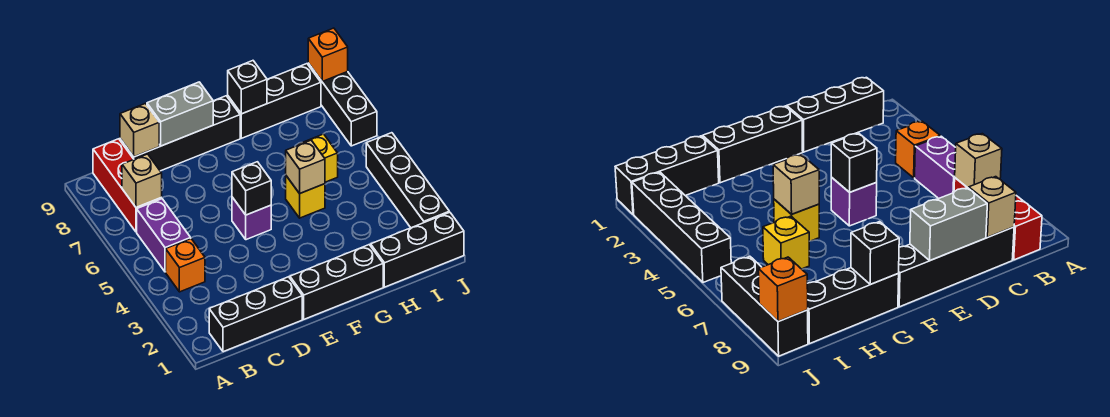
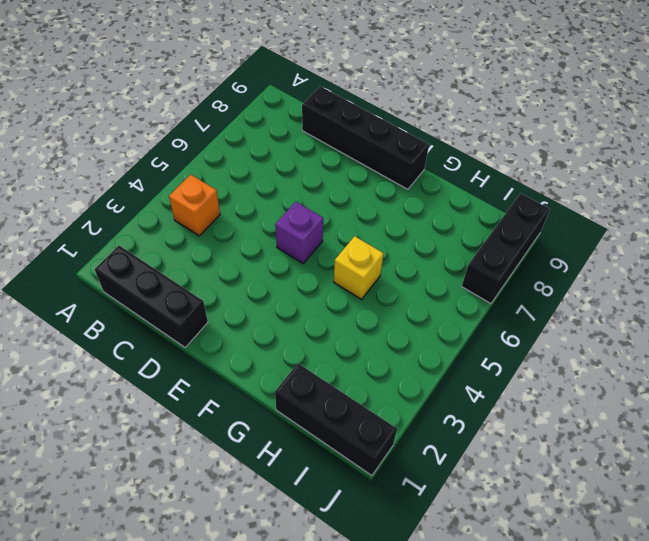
none -> purple 1x2 brick [137,199,191,272]
none -> red 1x3 brick [93,139,162,232]
none -> black 1x3 brick [290,245,383,319]

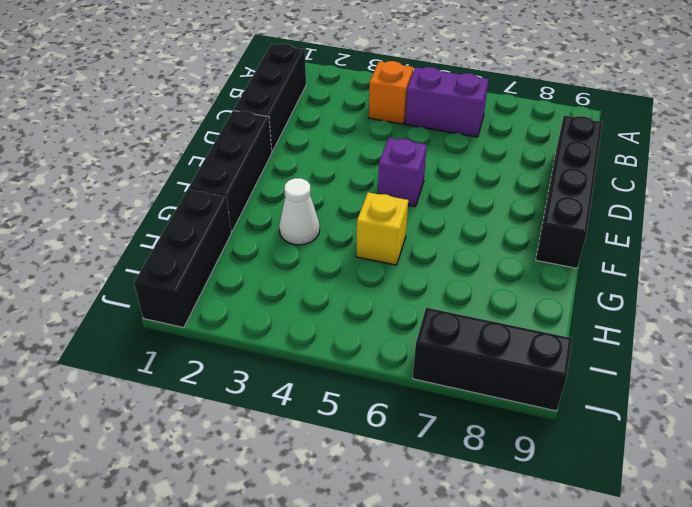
white 1x1 cone [279,178,320,245] -> none
none -> red 1x3 brick [93,139,162,232]
none -> black 1x3 brick [228,64,321,138]
none -> yellow 1x1 brick [298,134,338,182]

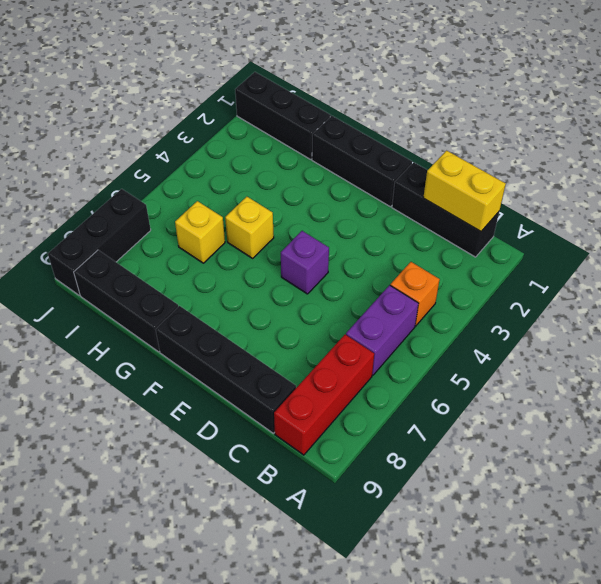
yellow 1x2 brick [423,151,506,231] -> none
none -> black 1x4 brick [366,133,449,228]
none -> tan 1x1 brick [122,154,162,207]
none -> tan 1x1 brick [120,104,159,157]

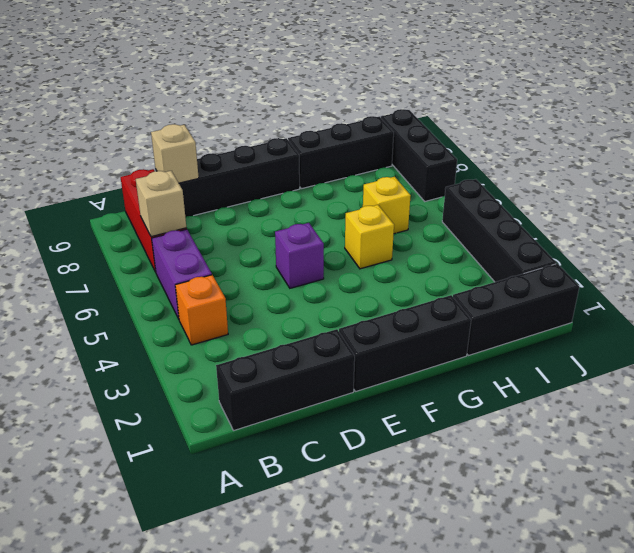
none -> grey 1x2 brick [147,82,213,146]
none -> black 1x1 brick [232,162,271,215]
none -> tan 1x1 brick [286,140,325,194]

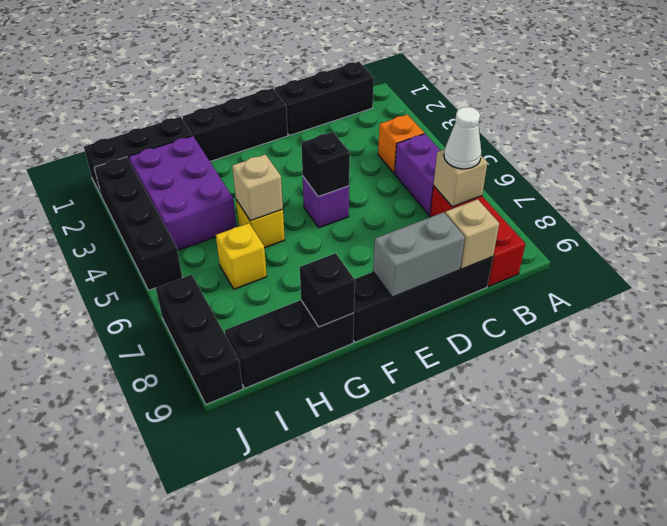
white 1x1 cone [444,107,481,169] -> none
purple 2x3 brick [129,136,237,250] -> none
none -> orange 1x1 brick [308,28,348,81]

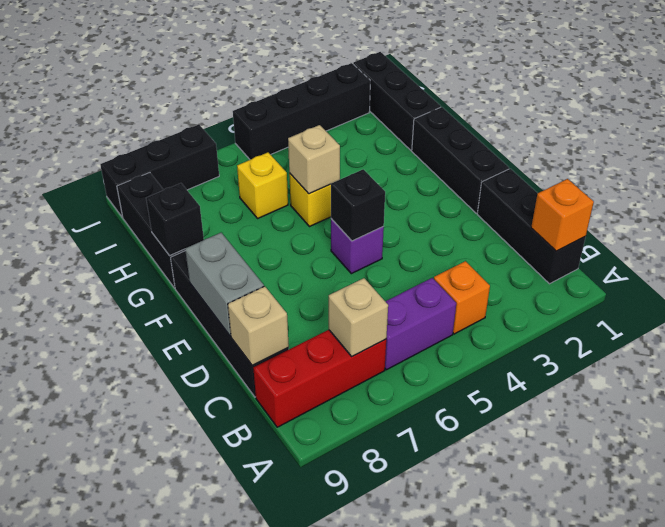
orange 1x1 brick [531,179,594,251] -> orange 1x1 brick moved to [308,28,348,81]

